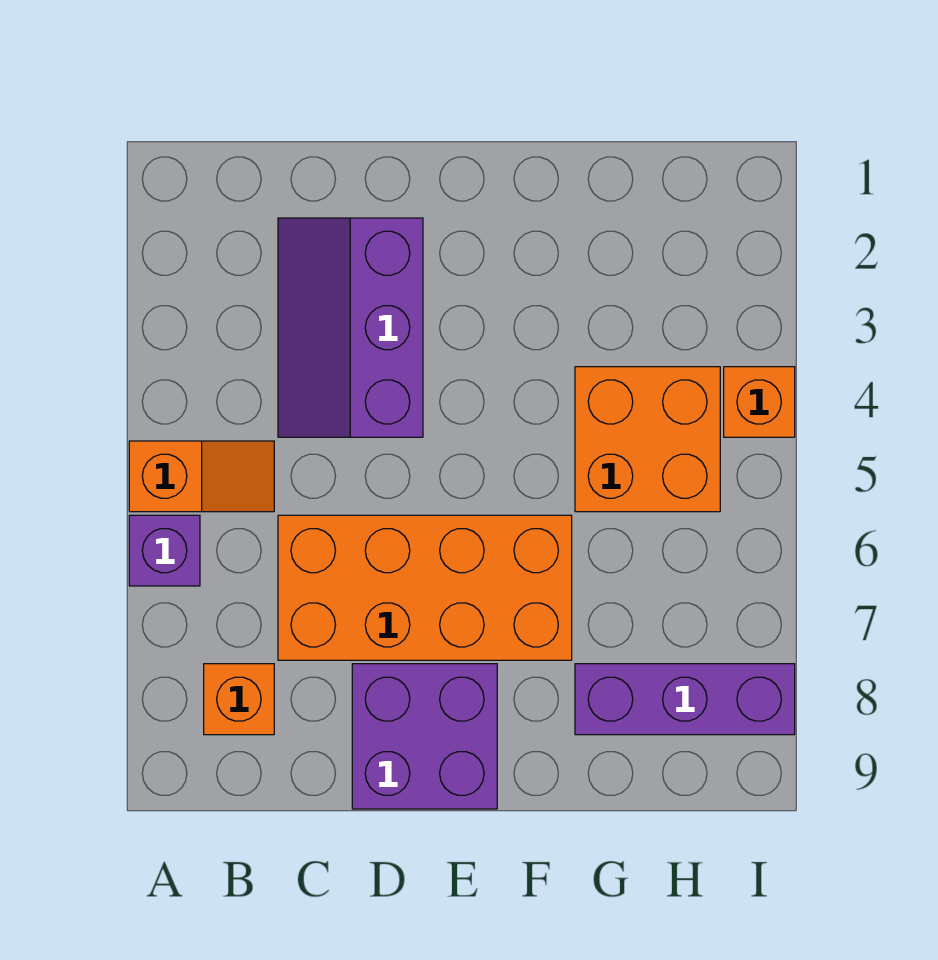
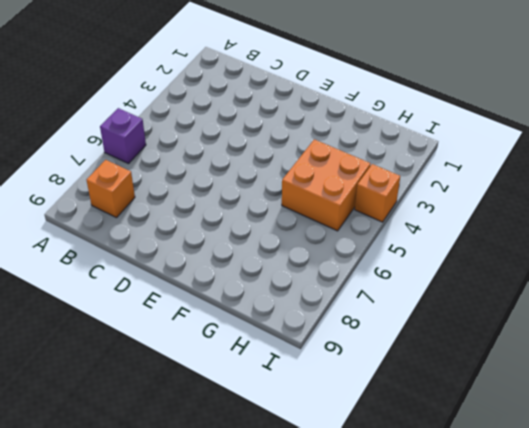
none -> orange 1x2 slope [129,441,274,512]
none -> purple 2x3 slope [278,218,423,437]

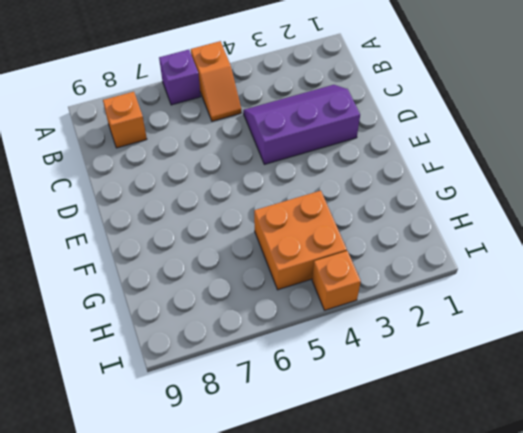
none -> orange 2x4 brick [278,515,572,660]
none -> purple 2x2 brick [352,664,497,809]

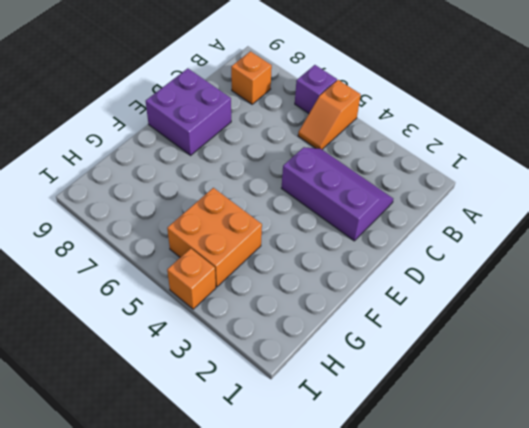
none -> orange 2x4 brick [278,515,572,660]
none -> purple 1x3 brick [575,664,795,735]

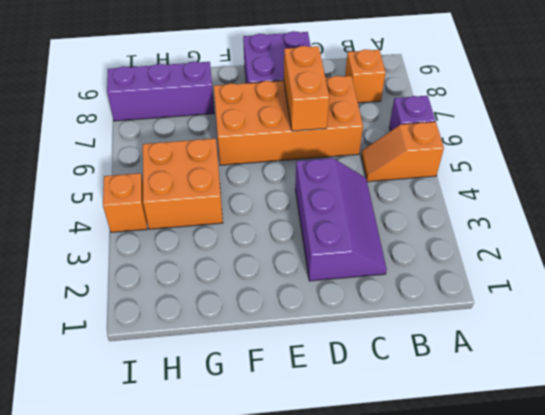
orange 1x2 brick [284,46,329,131] -> none

